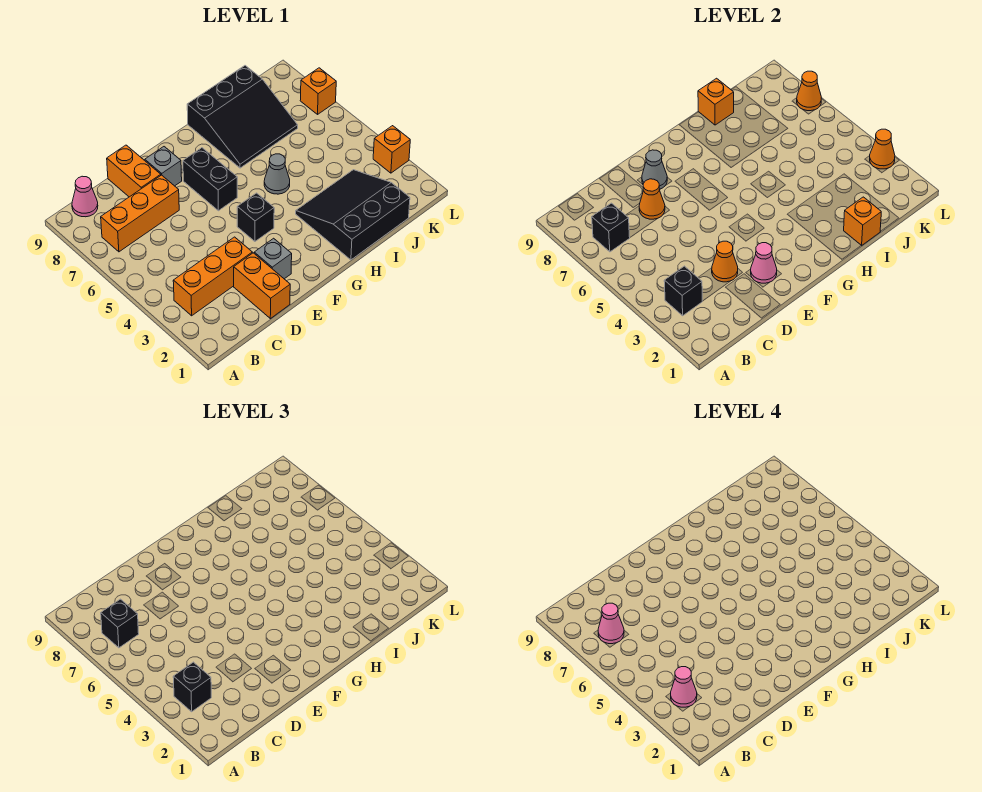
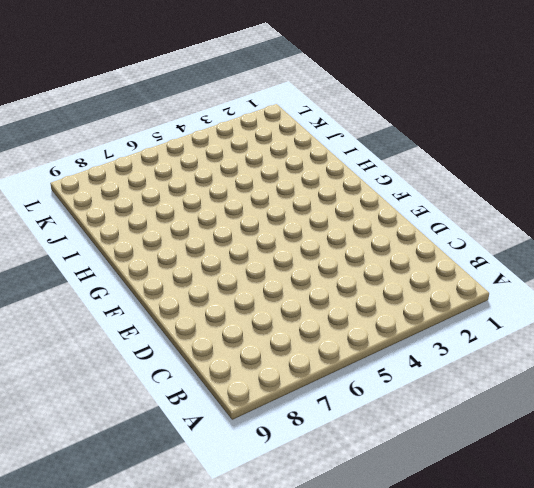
none -> orange 1x3 brick [173,237,252,316]
none -> orange 1x3 brick [101,175,179,252]
none -> pink 1x1 cone [72,176,98,217]

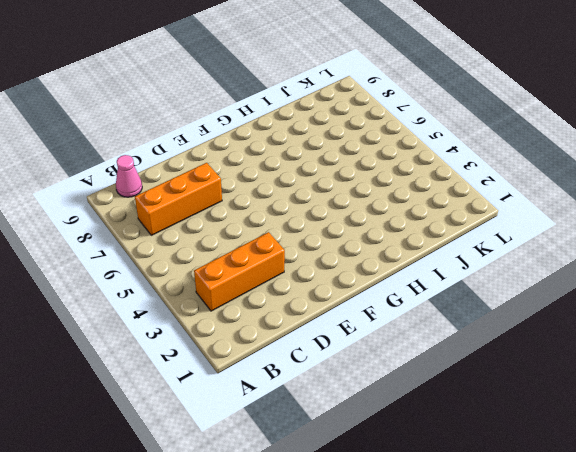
none -> orange 1x2 brick [234,253,290,319]
none -> orange 1x2 brick [107,145,161,197]
none -> grey 1x1 brick [254,238,292,279]

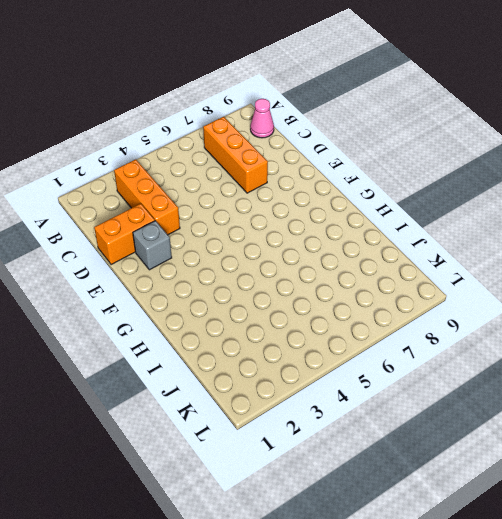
none -> orange 1x2 brick [107,145,161,197]
none -> grey 1x1 brick [145,147,182,186]
none -> black 1x1 brick [237,193,274,241]

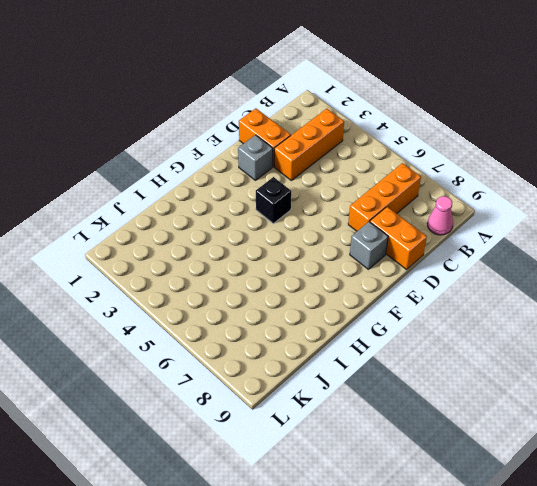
none -> black 1x2 brick [183,148,237,211]
none -> black 3x3 slope [296,170,410,260]
none -> grey 1x1 cone [264,154,290,194]

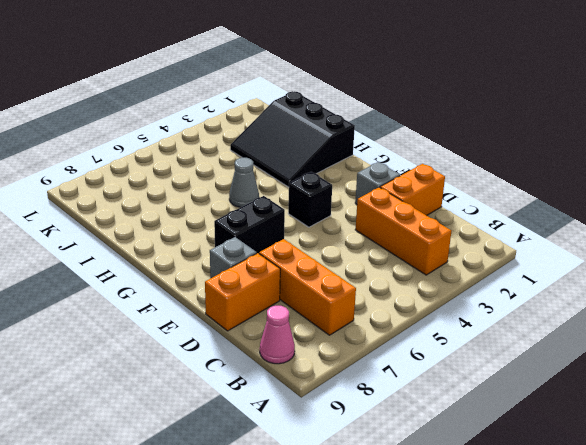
none -> black 3x3 slope [187,66,298,168]
none -> orange 1x1 brick [373,126,410,173]
none -> orange 1x1 brick [300,68,336,114]

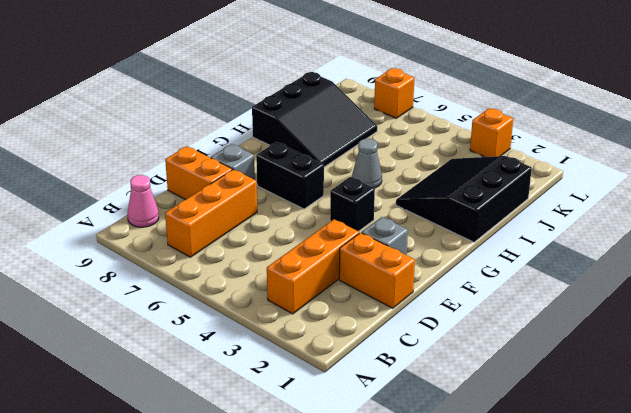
none -> black 1x1 brick [664,266,702,316]
none -> black 1x1 brick [592,203,630,252]
none -> orange 1x1 cone [712,241,738,282]

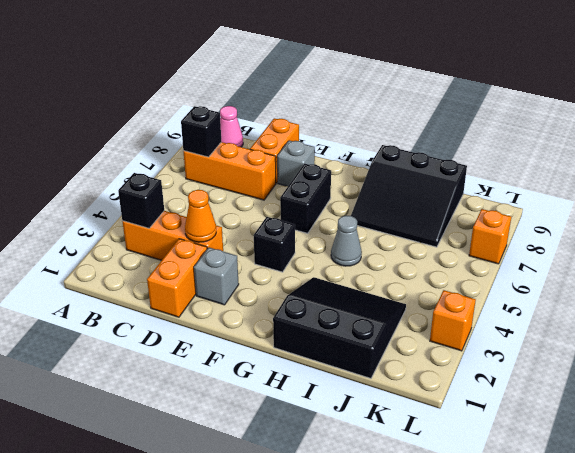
none -> orange 1x1 cone [639,179,665,219]
none -> pink 1x1 cone [751,243,777,283]
none -> grey 1x1 cone [642,150,667,189]

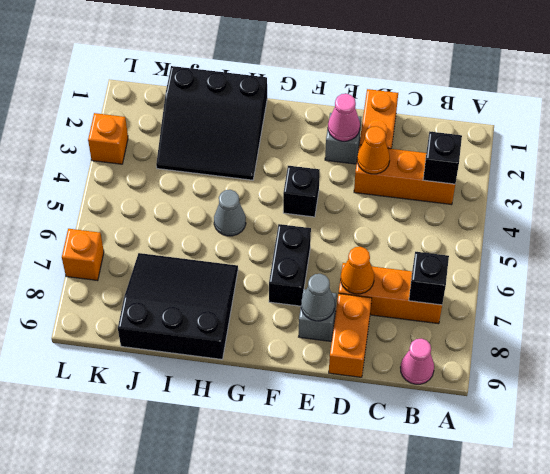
none -> orange 1x1 brick [844,197,881,246]
none -> orange 1x1 brick [698,78,734,125]
none -> orange 1x1 cone [870,129,895,169]

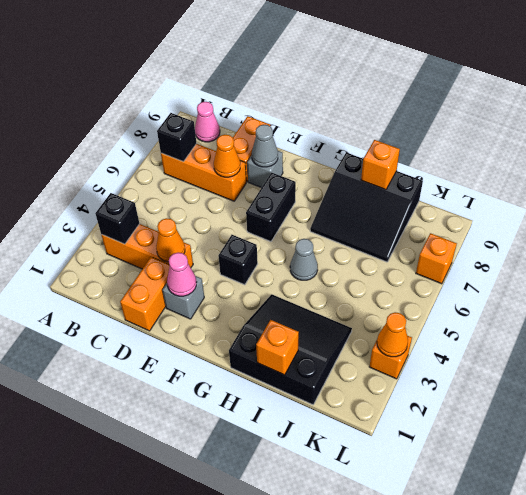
none -> orange 1x1 cone [797,71,821,111]
none -> black 1x1 brick [173,662,211,712]
none -> black 1x1 brick [101,599,139,648]

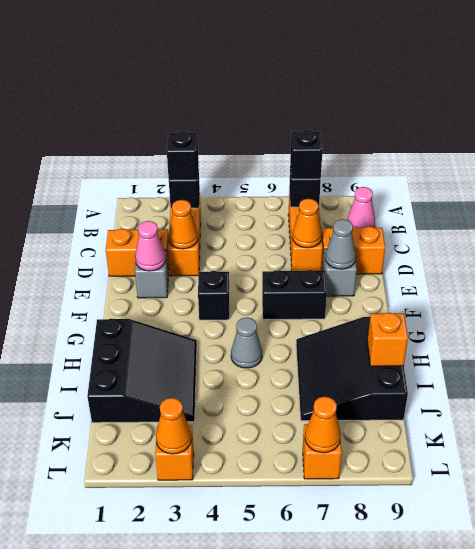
none -> orange 1x1 brick [844,197,881,246]
none -> pink 1x1 cone [671,667,697,707]
none -> pink 1x1 cone [598,603,624,644]

